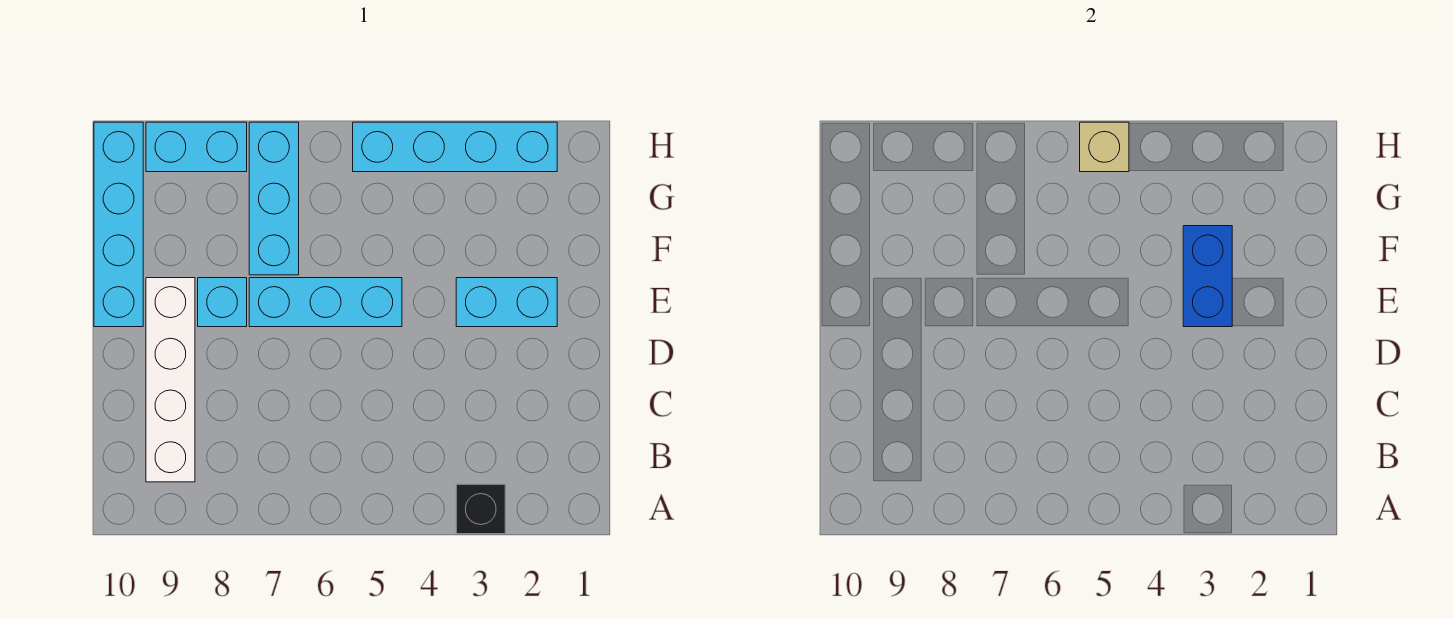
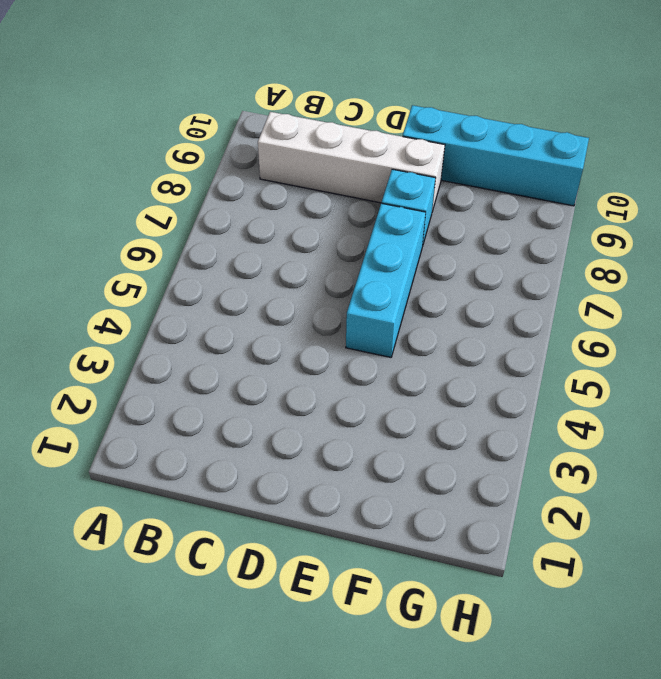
none -> black 1x1 brick [456,484,505,534]
none -> cyan 1x2 brick [456,278,557,327]

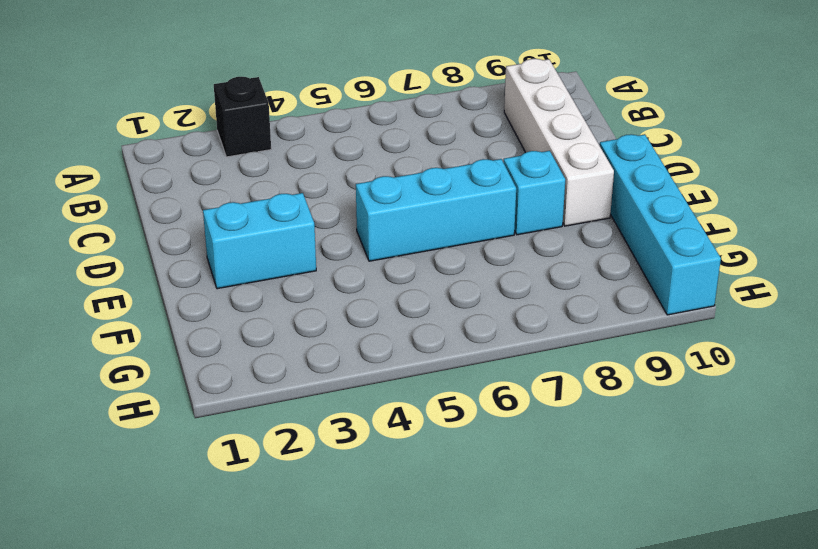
none -> cyan 1x3 brick [249,122,299,275]
none -> cyan 1x4 brick [353,122,557,172]

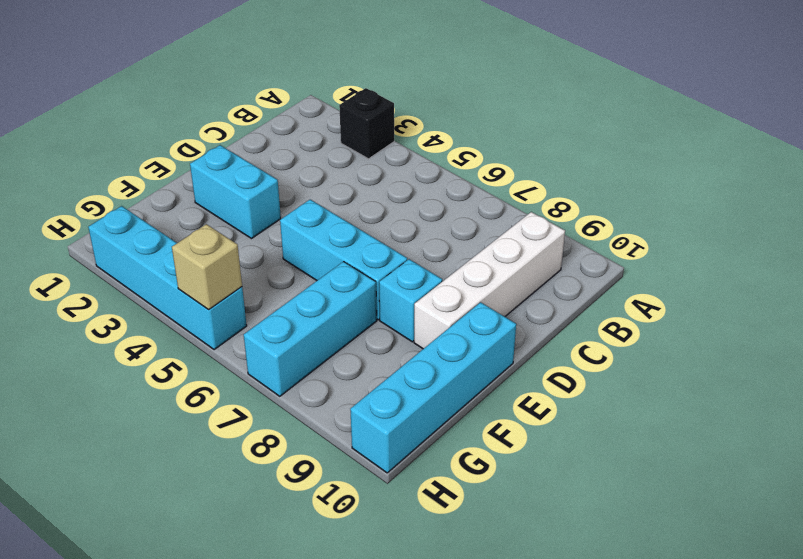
none -> cyan 1x2 brick [146,122,247,172]
none -> blue 1x2 brick [1183,226,1232,327]

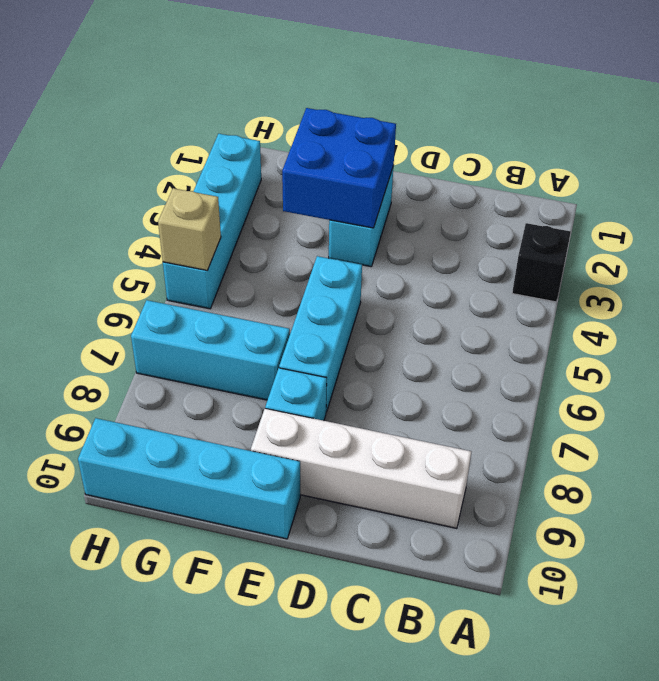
blue 2x2 brick [282,108,396,228] -> blue 1x2 brick [1183,226,1232,327]
none -> cyan 1x2 brick [146,122,247,172]

